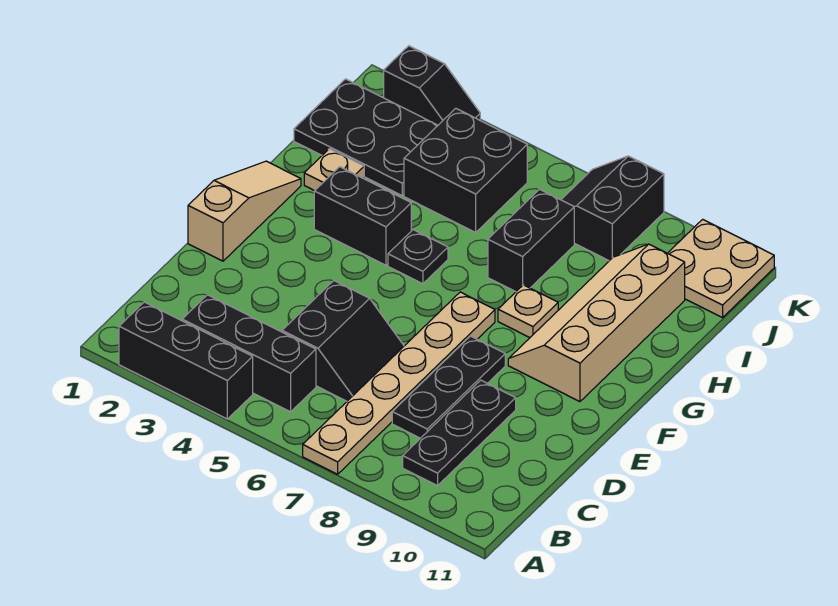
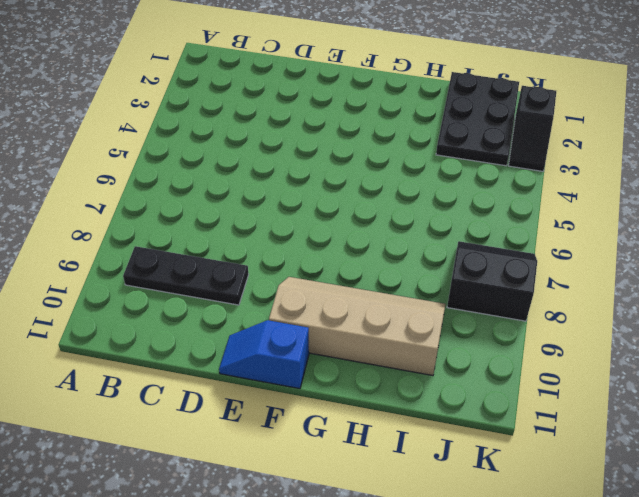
blue 1x2 slope [219,320,309,389] -> none
none -> black 1x3 brick [119,302,253,419]
none -> tan 1x6 plate [303,292,495,474]
none -> black 1x3 brick [182,295,316,412]

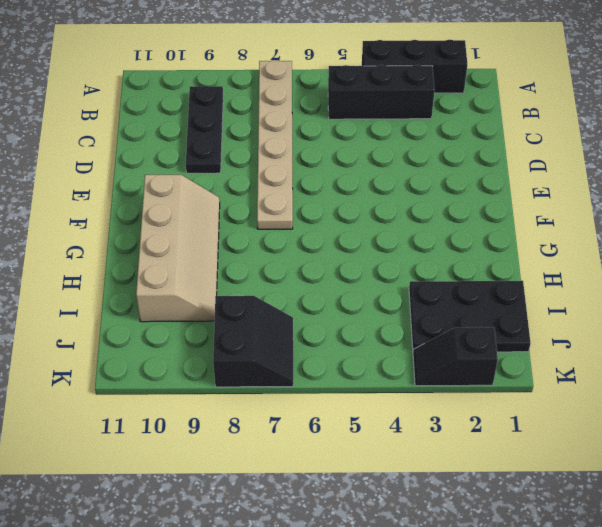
none -> black 2x2 slope [282,281,404,401]
none -> black 1x3 plate [392,336,505,438]
none -> tan 1x3 slope [188,161,301,261]

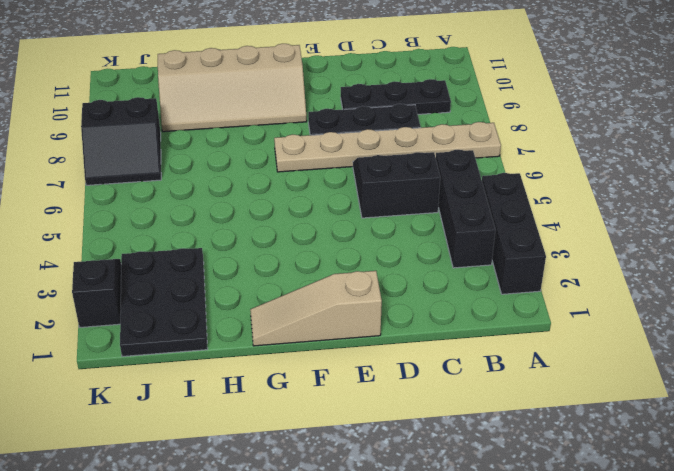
none -> black 1x2 brick [314,167,411,265]
none -> black 1x1 plate [388,230,448,284]
none -> tan 1x1 plate [498,285,558,338]

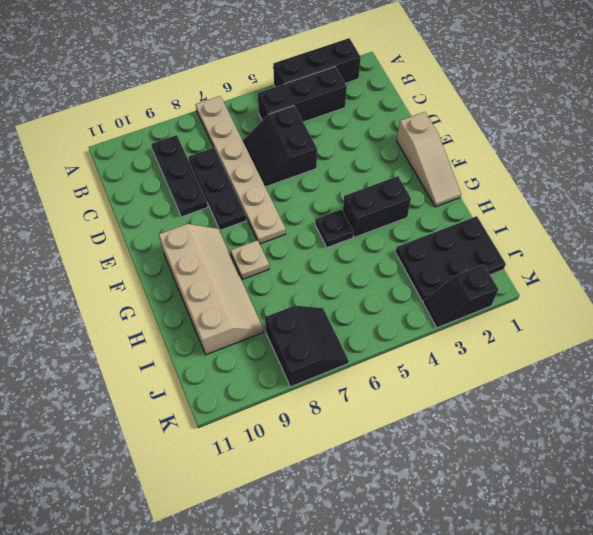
none -> tan 1x1 plate [304,149,364,191]
none -> black 1x2 brick [488,189,574,292]
none -> black 2x2 brick [404,108,527,232]

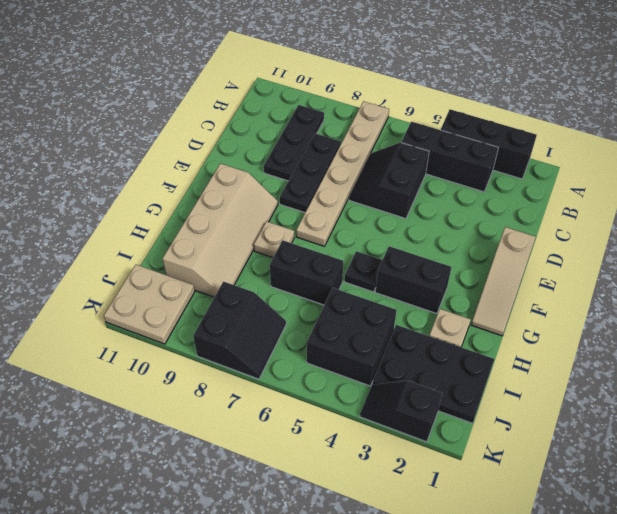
black 1x2 brick [270,240,344,305] -> black 1x2 brick turned to [488,189,574,292]

